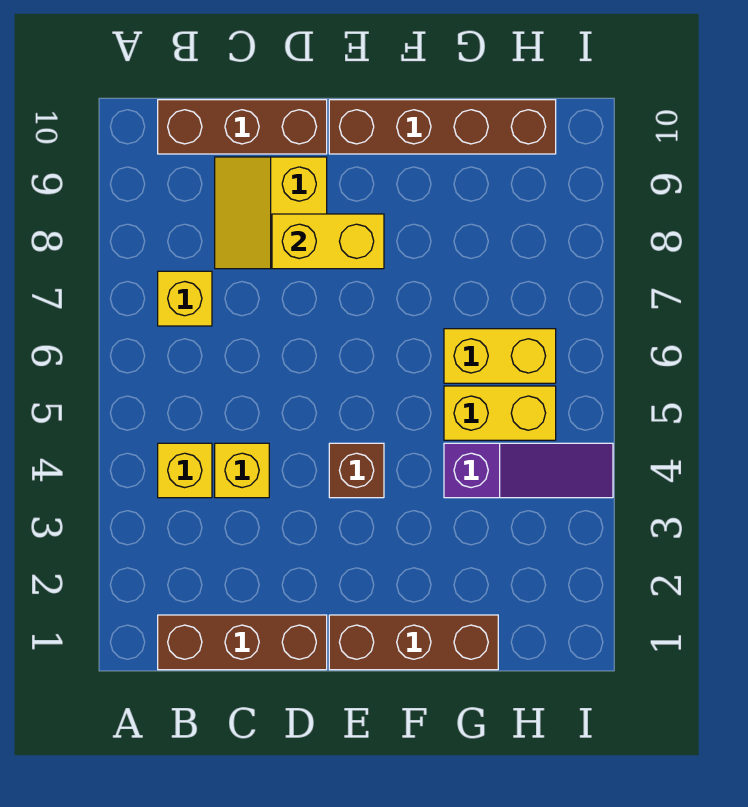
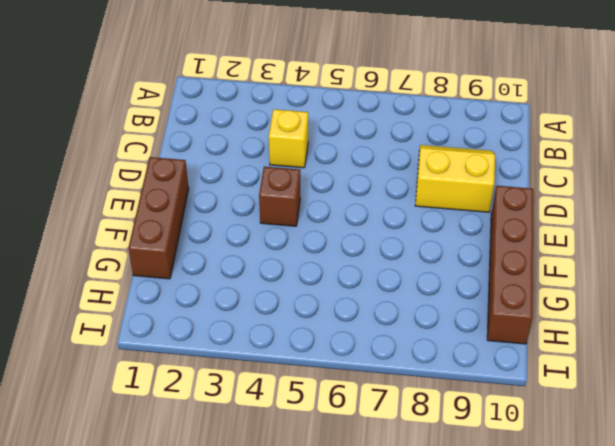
none -> brown 1x3 brick [158,615,327,670]
none -> yellow 1x1 brick [158,443,212,498]
none -> yellow 1x1 brick [158,271,212,326]

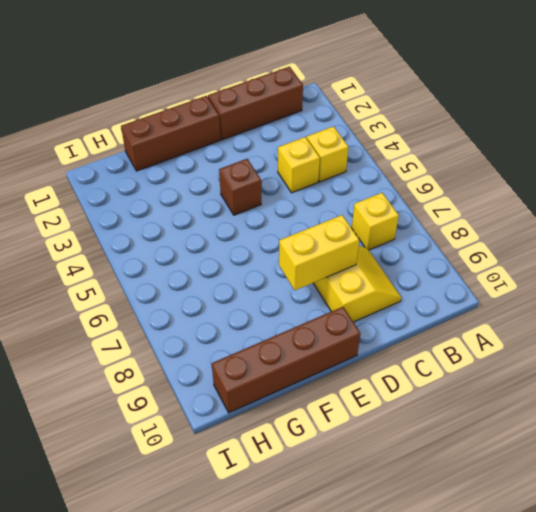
none -> brown 1x3 brick [158,100,327,154]
none -> purple 1x3 slope [444,443,613,498]
none -> yellow 1x2 brick [444,386,556,440]

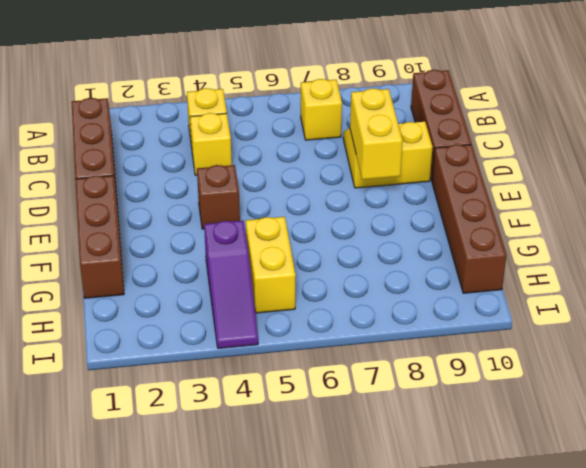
none -> yellow 1x2 brick [444,329,556,383]

